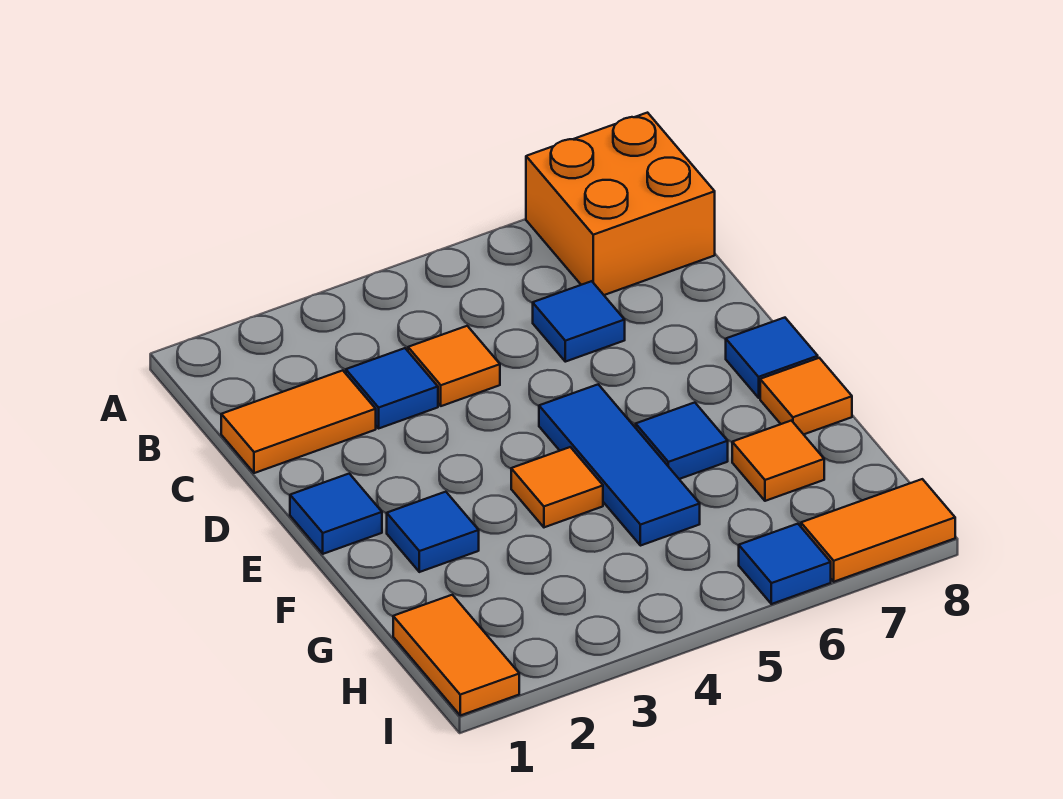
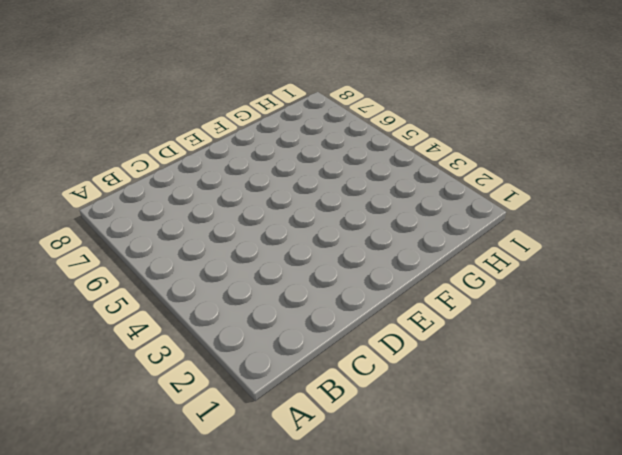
none -> orange 2x2 brick [526,113,715,295]
none -> orange 1x2 tile [221,370,376,473]
none -> blue 1x1 tile [346,348,438,428]

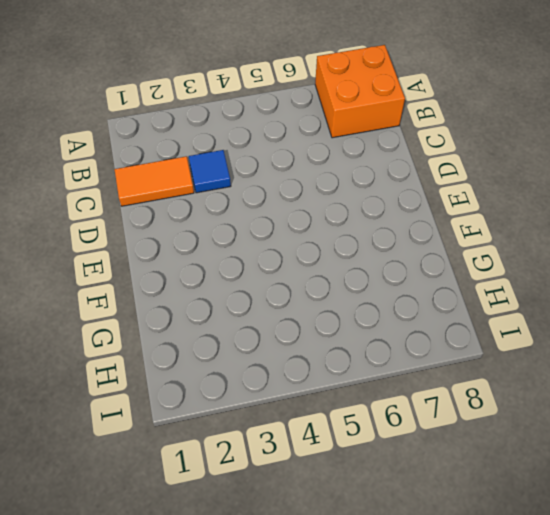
none -> orange 1x1 tile [408,326,500,406]
none -> blue 1x1 tile [533,281,625,362]
none -> blue 1x1 tile [290,474,382,554]

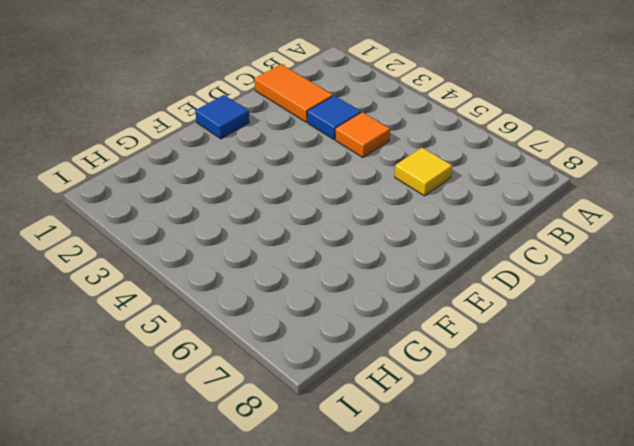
yellow 1x1 tile [395,148,452,196] -> blue 1x1 tile [533,281,625,362]
none -> orange 2x2 brick [526,113,715,295]
none -> blue 1x3 tile [539,384,700,546]
none -> blue 1x1 tile [726,318,818,398]

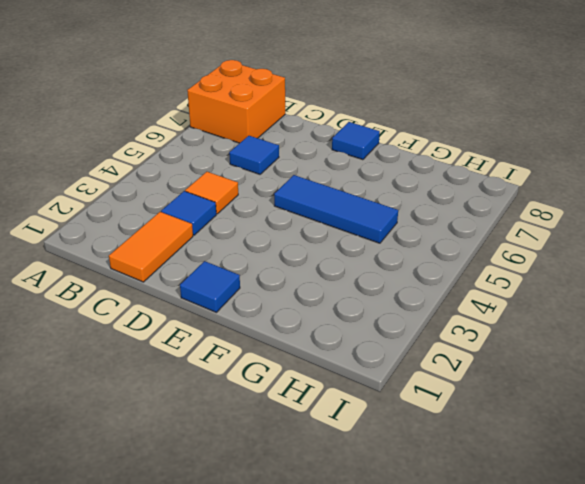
none -> blue 1x1 tile [387,492,479,572]
none -> orange 1x1 tile [511,447,603,527]
none -> blue 1x1 tile [636,402,728,479]

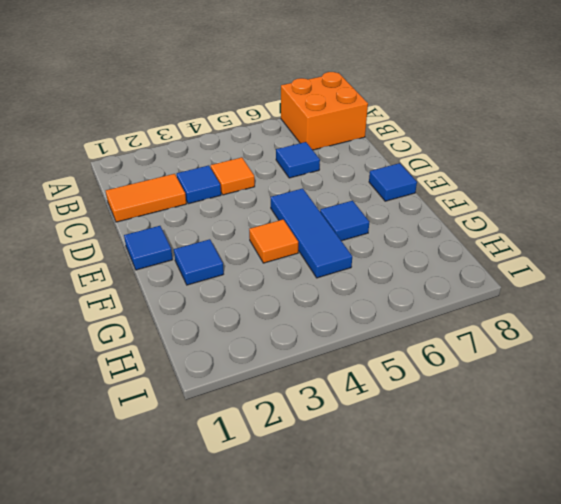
none -> orange 1x1 tile [760,358,852,434]
none -> orange 1x1 tile [732,421,824,501]
none -> orange 1x2 tile [393,595,519,715]

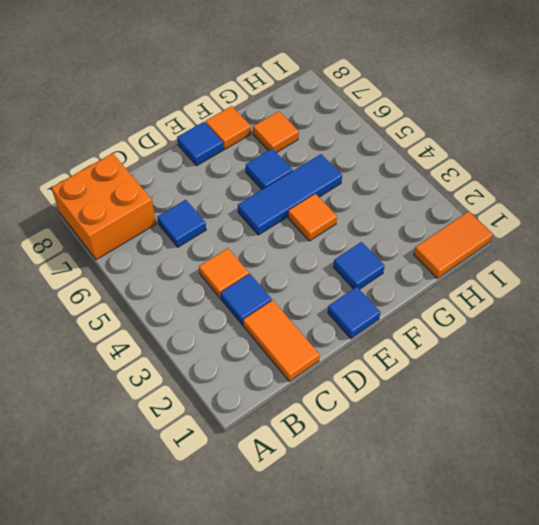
none -> blue 1x1 tile [739,524,831,604]
none -> orange 1x2 tile [801,479,955,582]

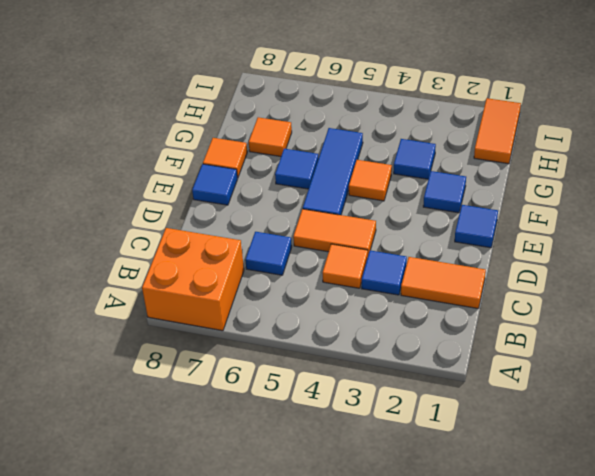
orange 1x2 tile [293,209,376,254] -> orange 1x2 tile moved to [801,479,955,582]
blue 1x1 tile [394,139,436,179] -> blue 1x1 tile moved to [739,524,831,604]

